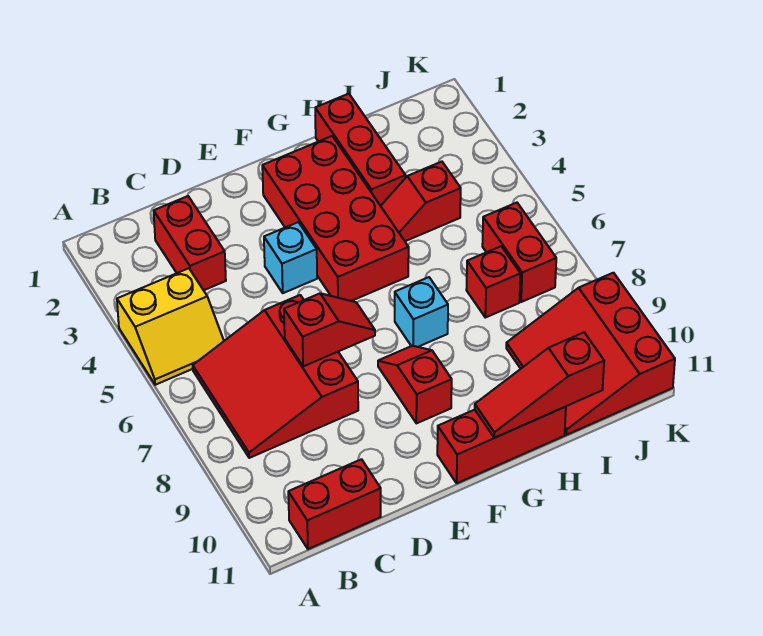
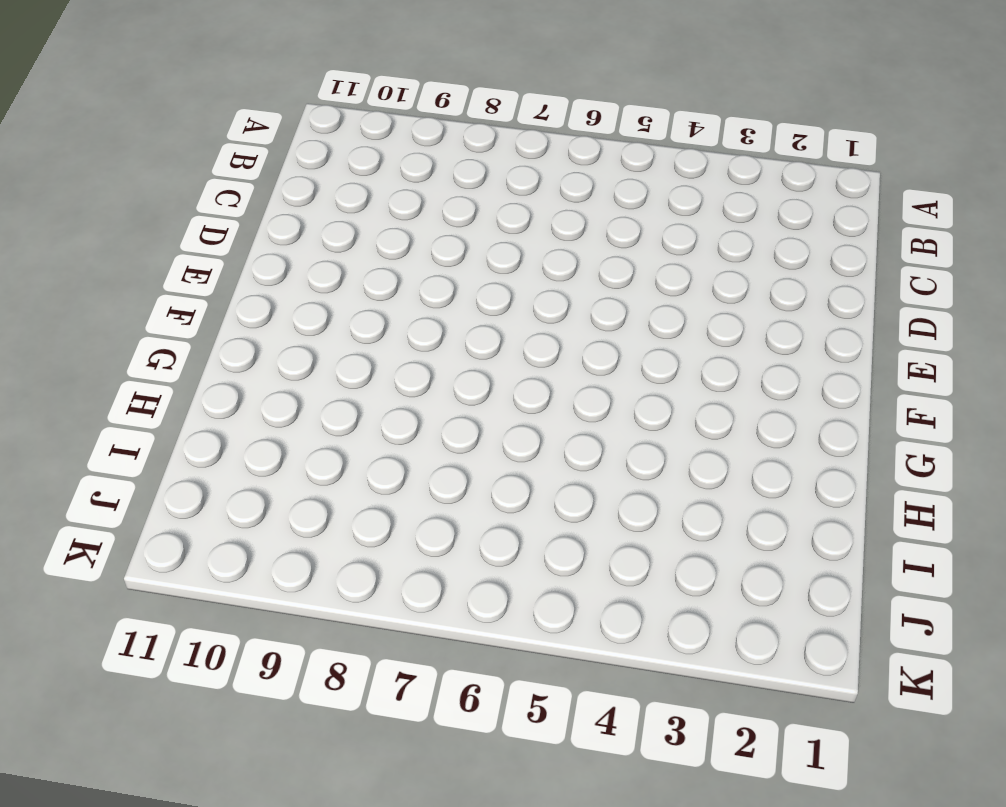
none -> yellow 2x2 slope [117,268,224,385]
none -> red 3x3 slope [193,295,358,458]
none -> red 1x2 brick [288,459,381,549]

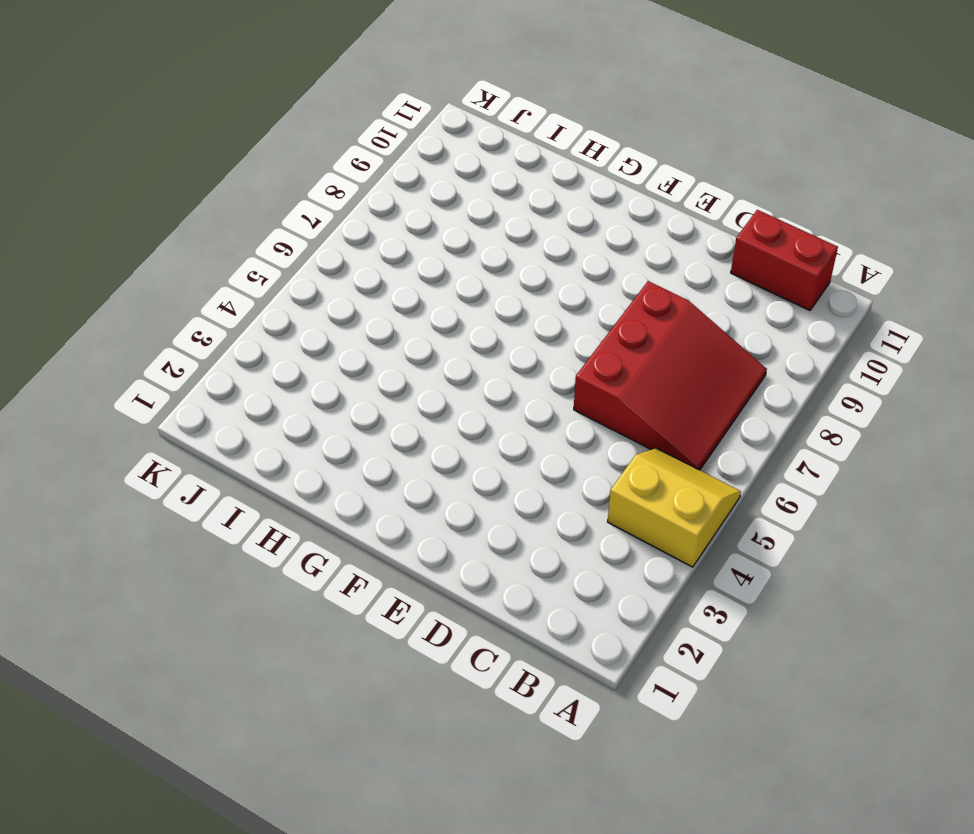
none -> red 1x2 brick [154,196,226,290]
none -> cyan 1x1 brick [264,222,317,293]
none -> red 2x4 brick [262,136,409,301]

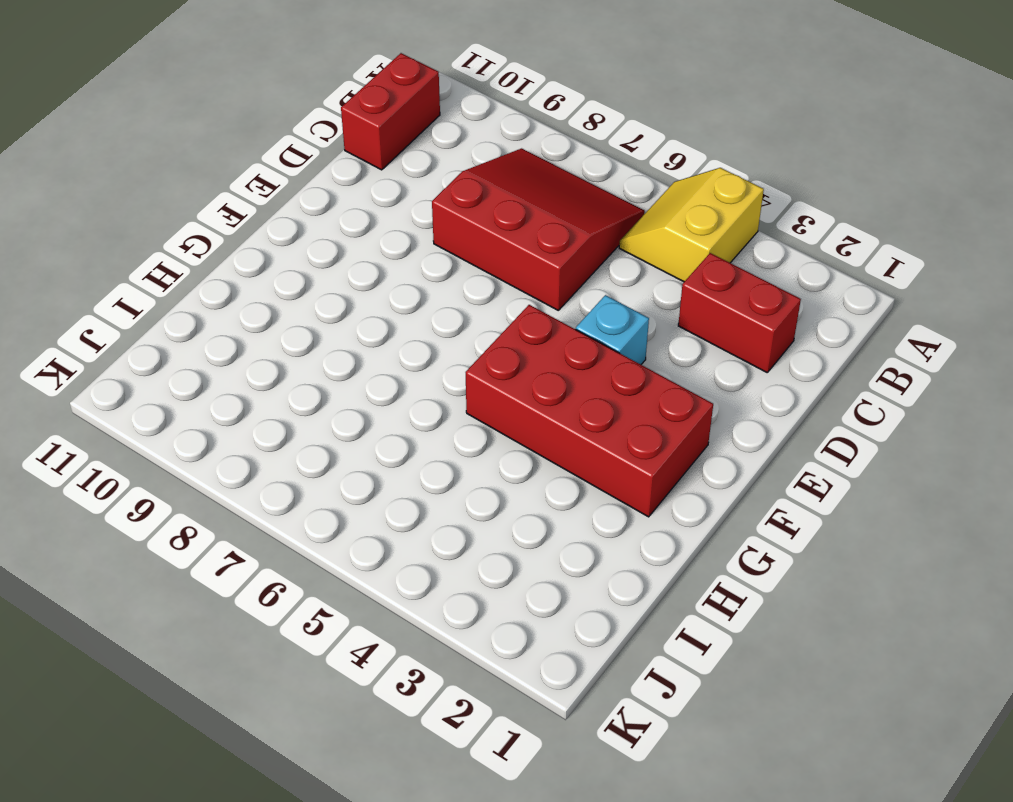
none -> red 1x2 slope [378,346,452,423]
none -> red 1x3 brick [437,407,566,483]
none -> cyan 1x1 brick [395,277,448,347]

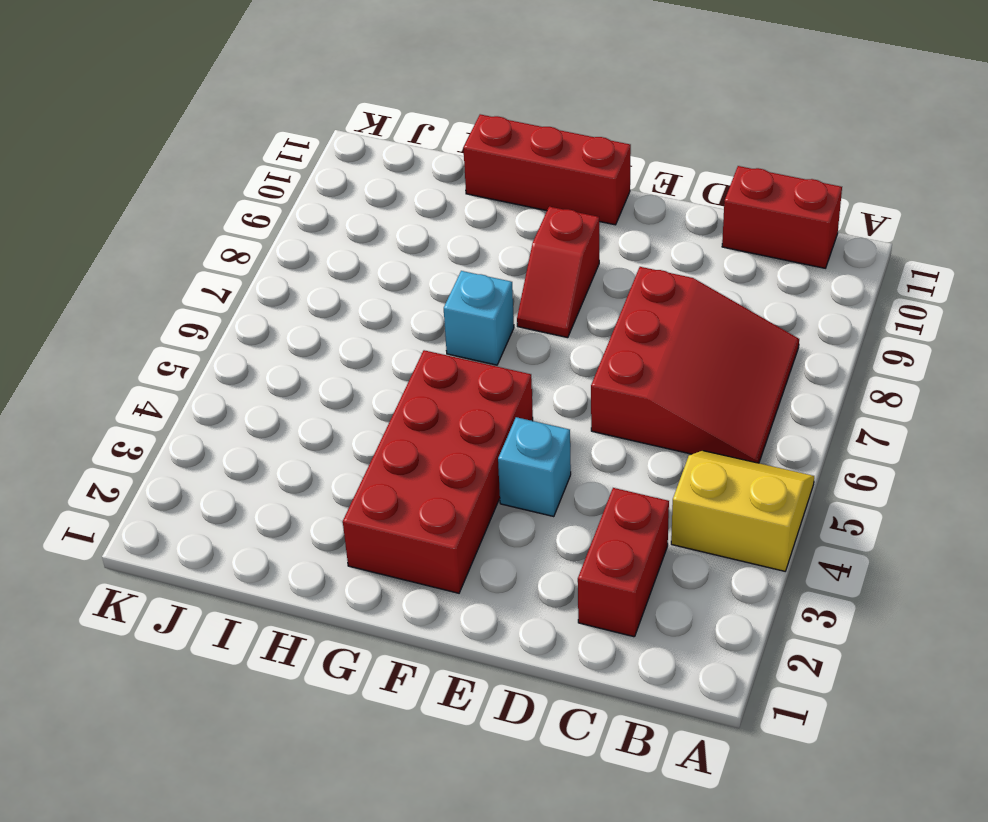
none -> red 1x3 brick [315,94,406,206]
none -> red 1x2 slope [381,162,461,241]
none -> red 1x1 brick [466,246,520,318]

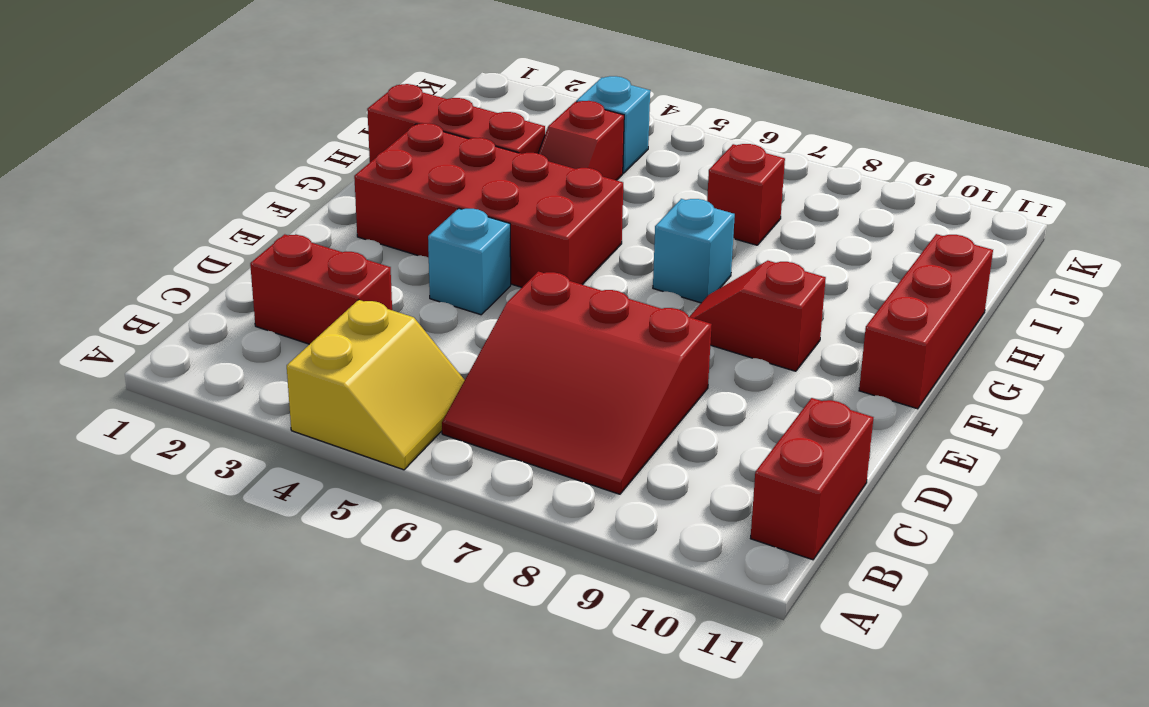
cyan 1x1 brick [576,76,650,173] -> none
none -> red 3x3 slope [506,273,675,435]
none -> red 1x2 brick [482,203,556,302]
none -> red 1x2 slope [284,293,375,366]

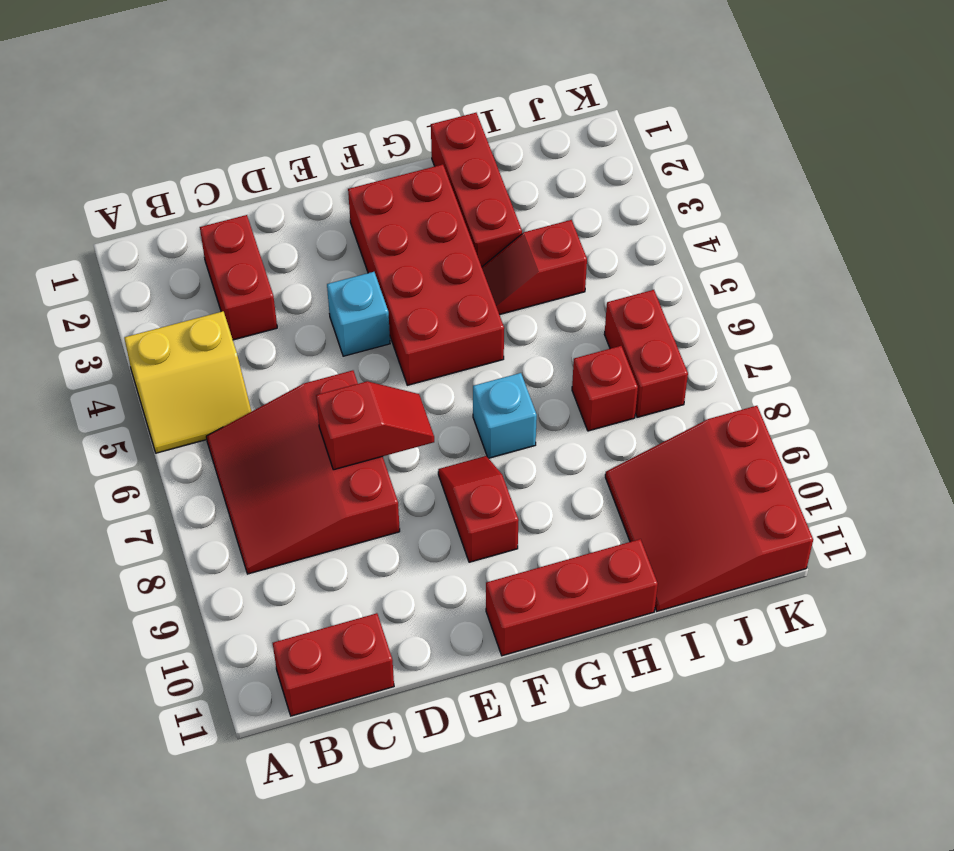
none -> red 1x3 slope [475,332,604,438]

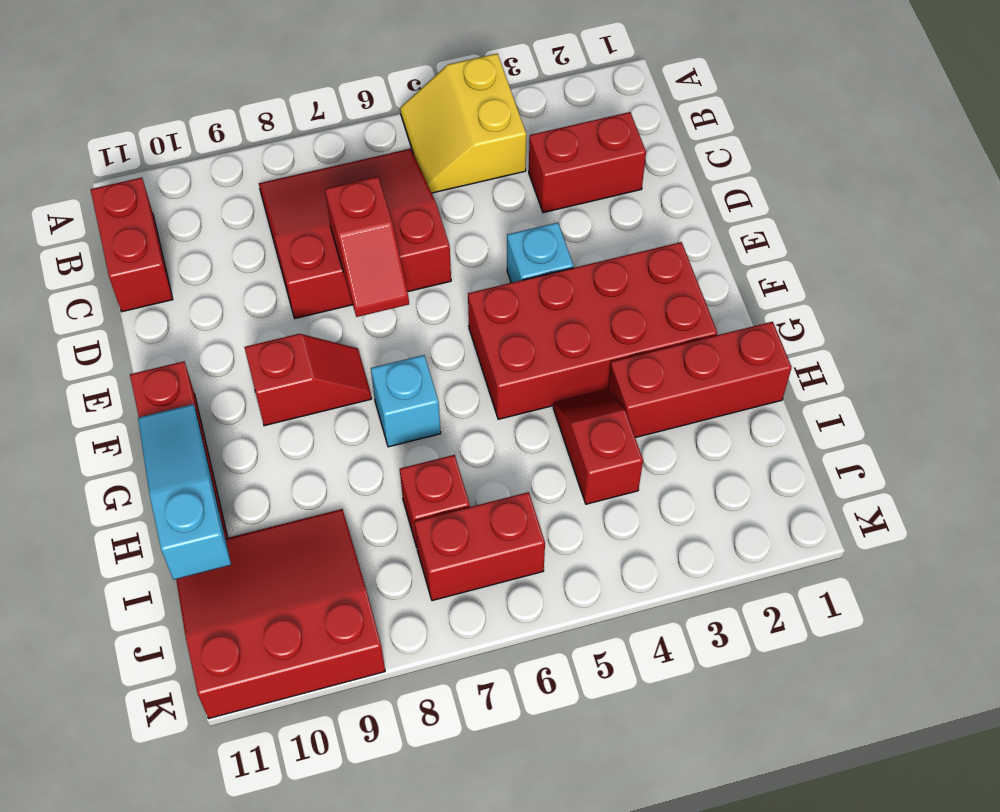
cyan 1x3 slope [138,404,231,580] -> red 1x3 slope [475,332,604,438]

